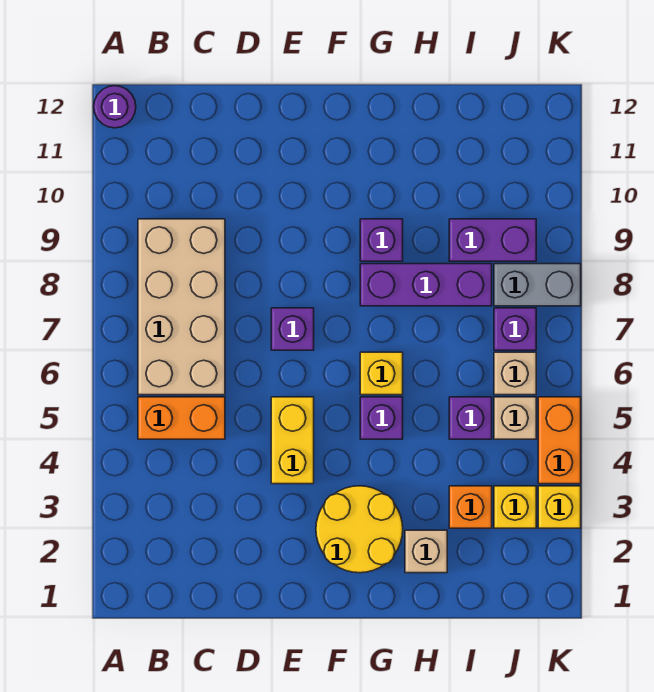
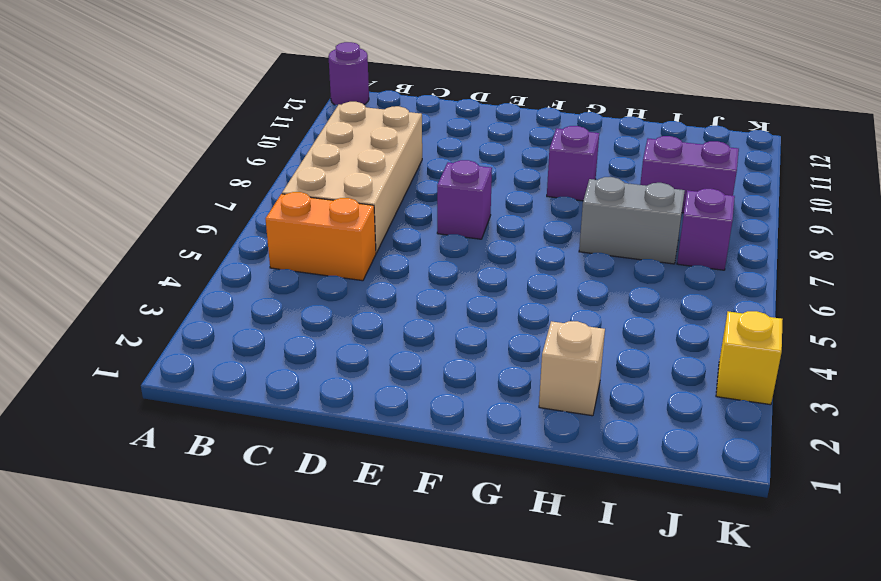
grey 1x2 brick [579,177,685,264] -> grey 1x2 brick moved to [494,264,581,306]
none -> yellow 1x2 brick [271,397,314,484]
none -> yellow 2x2 round brick [316,486,403,573]
none -> purple 1x1 brick [360,397,403,439]

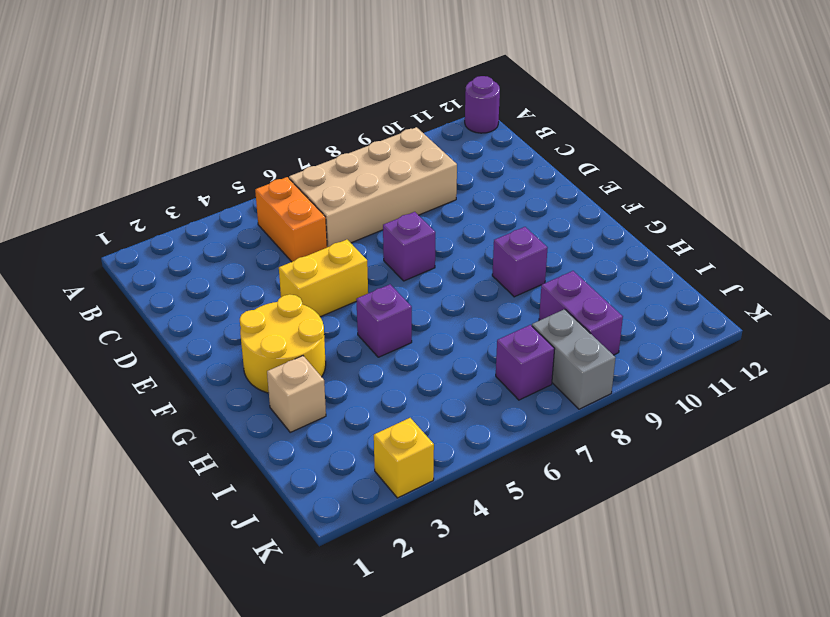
none -> yellow 1x1 brick [360,352,403,395]
none -> purple 1x3 brick [360,264,492,306]
none -> orange 1x1 brick [449,486,492,528]

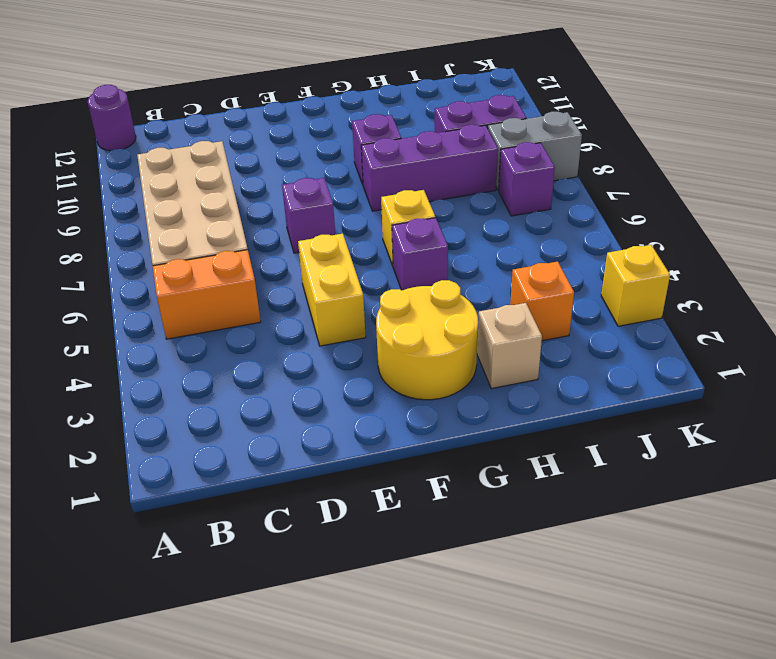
none -> purple 1x1 brick [449,397,492,439]
none -> yellow 1x1 brick [494,486,536,528]
none -> tan 1x1 brick [494,397,536,439]

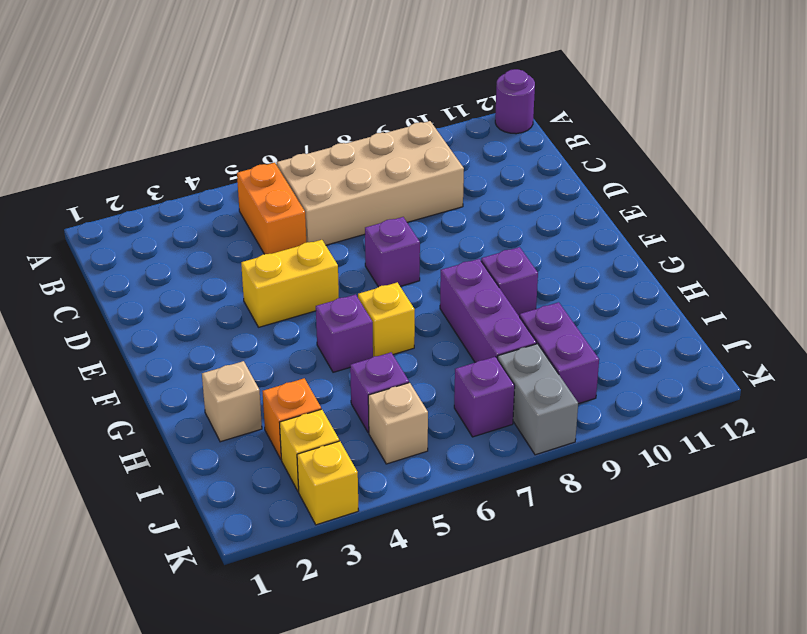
none -> yellow 2x2 round brick [316,486,403,573]
none -> tan 1x1 brick [494,352,536,395]
none -> orange 1x2 brick [538,397,581,484]

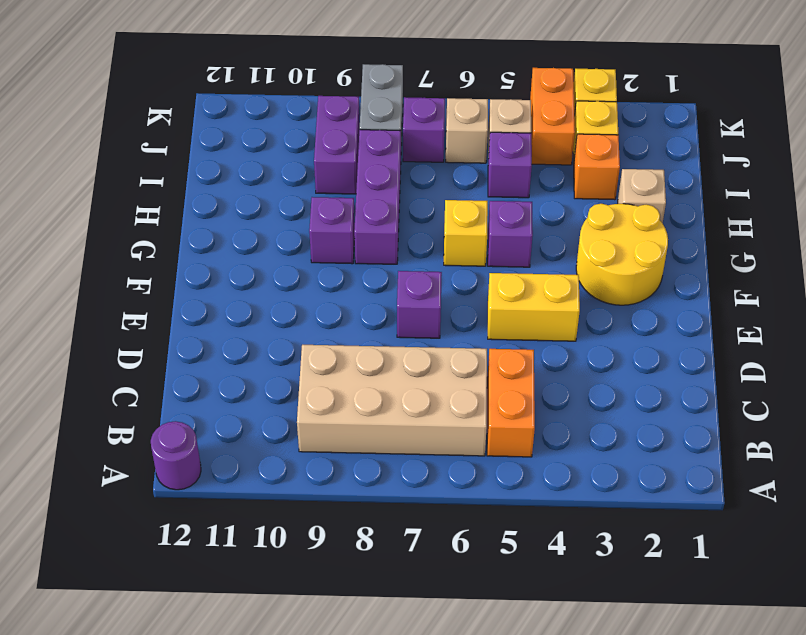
orange 1x2 brick [530,68,575,165] -> orange 1x2 brick turned to [538,397,581,484]

